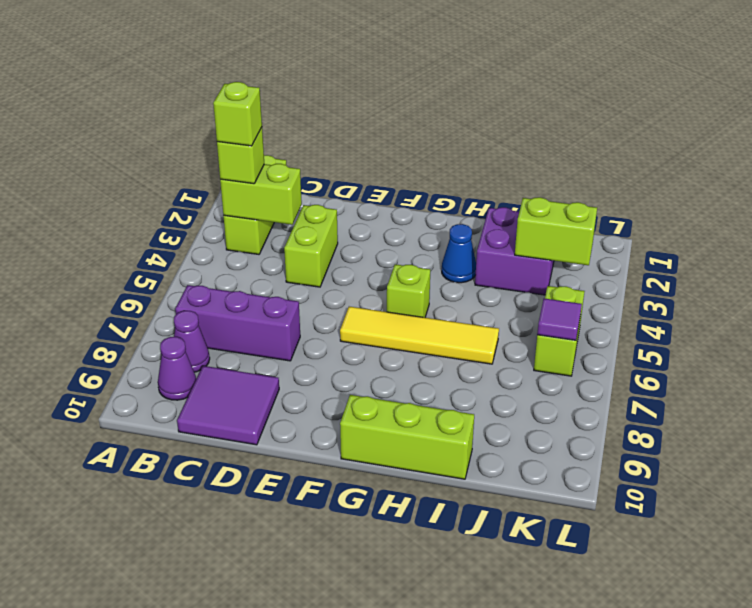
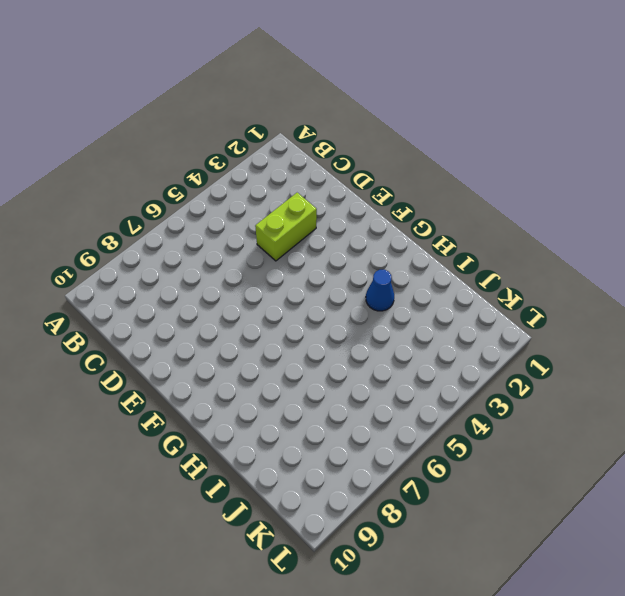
none -> lime 1x3 brick [223,155,286,254]
none -> purple 1x3 brick [175,285,300,361]
none -> purple 1x1 cone [174,311,210,372]

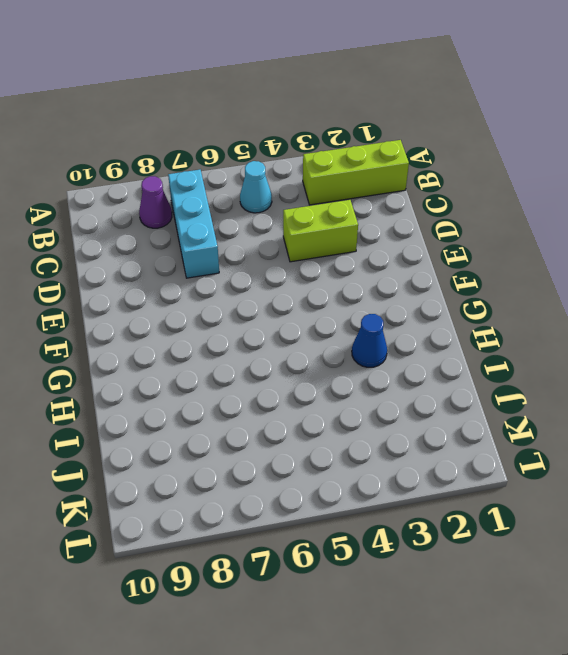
cyan 1x1 cone [240,161,272,213] -> none
cyan 1x3 brick [168,170,219,278] -> purple 1x3 brick [175,285,300,361]
none -> purple 1x1 cone [158,337,196,400]
none -> purple 2x2 tile [177,366,279,445]
none -> yellow 1x4 tile [340,307,499,364]

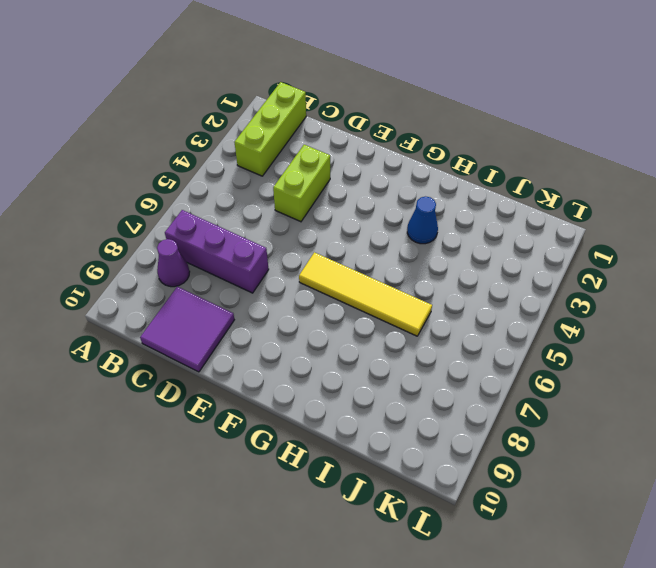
none -> purple 1x1 cone [158,337,196,400]
none -> lime 1x1 brick [387,264,430,318]
none -> lime 1x3 brick [340,395,474,479]

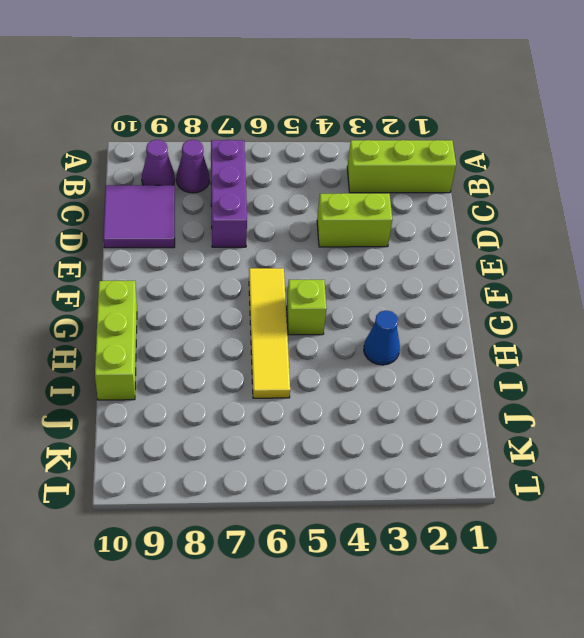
none -> purple 2x2 brick [475,207,554,295]
none -> lime 1x2 brick [534,286,585,376]
none -> lime 1x2 brick [220,164,302,225]

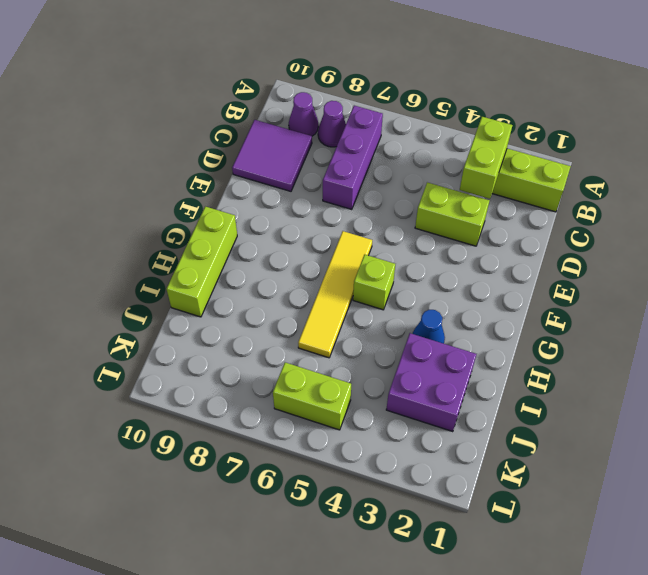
none -> lime 1x2 brick [515,197,597,265]
none -> purple 1x1 tile [537,298,582,340]
none -> lime 1x1 brick [217,128,264,184]

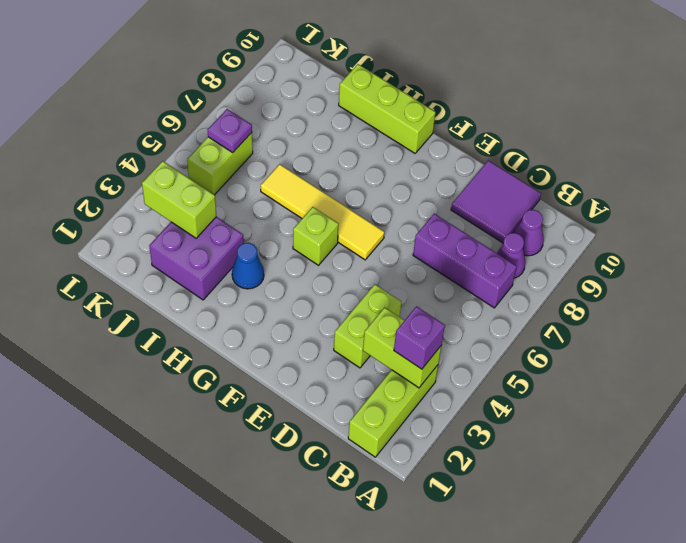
purple 1x1 brick [394,306,445,369] -> lime 1x1 brick [217,128,264,184]
purple 1x1 plate [208,109,252,152] -> purple 1x1 tile [537,298,582,340]
none -> lime 1x1 brick [213,82,262,146]

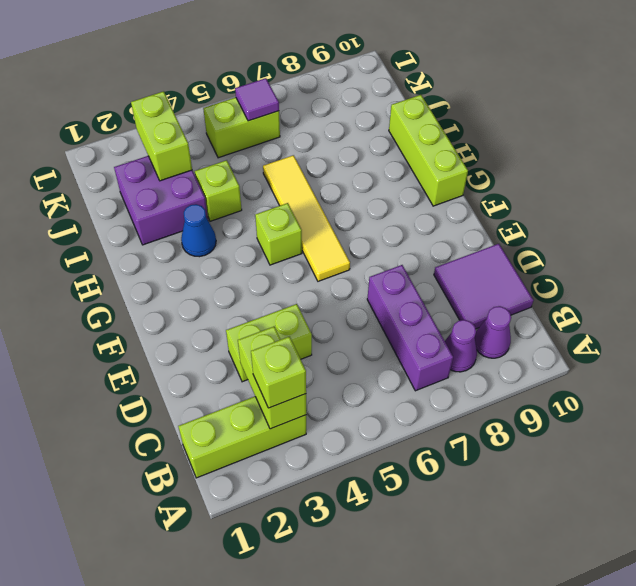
lime 1x1 brick [195,160,242,221] -> lime 1x1 brick moved to [213,82,262,146]

